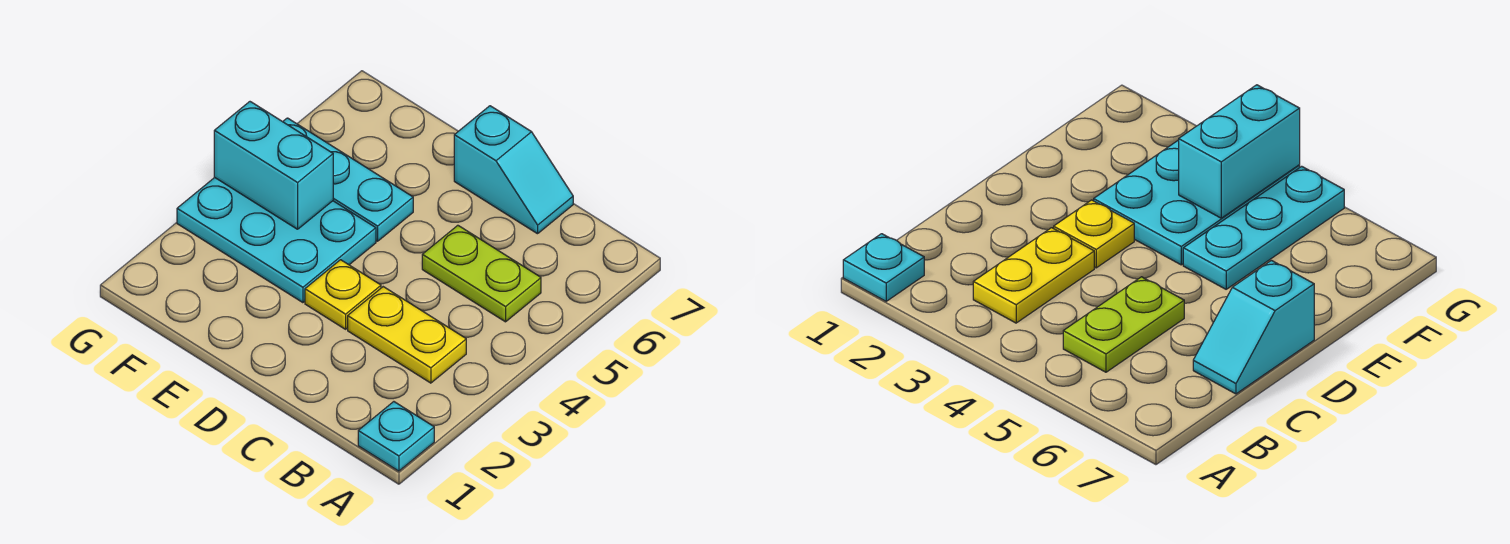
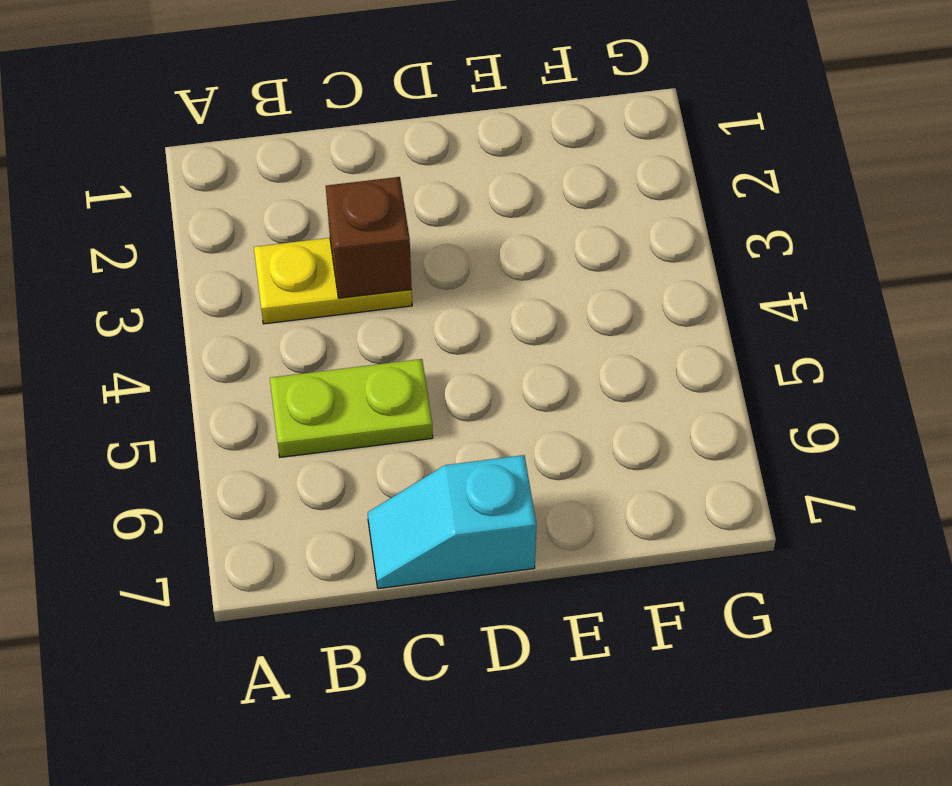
brown 1x1 brick [326,177,412,298] -> none
none -> cyan 1x1 plate [358,402,434,471]
none -> yellow 1x1 plate [305,260,381,329]

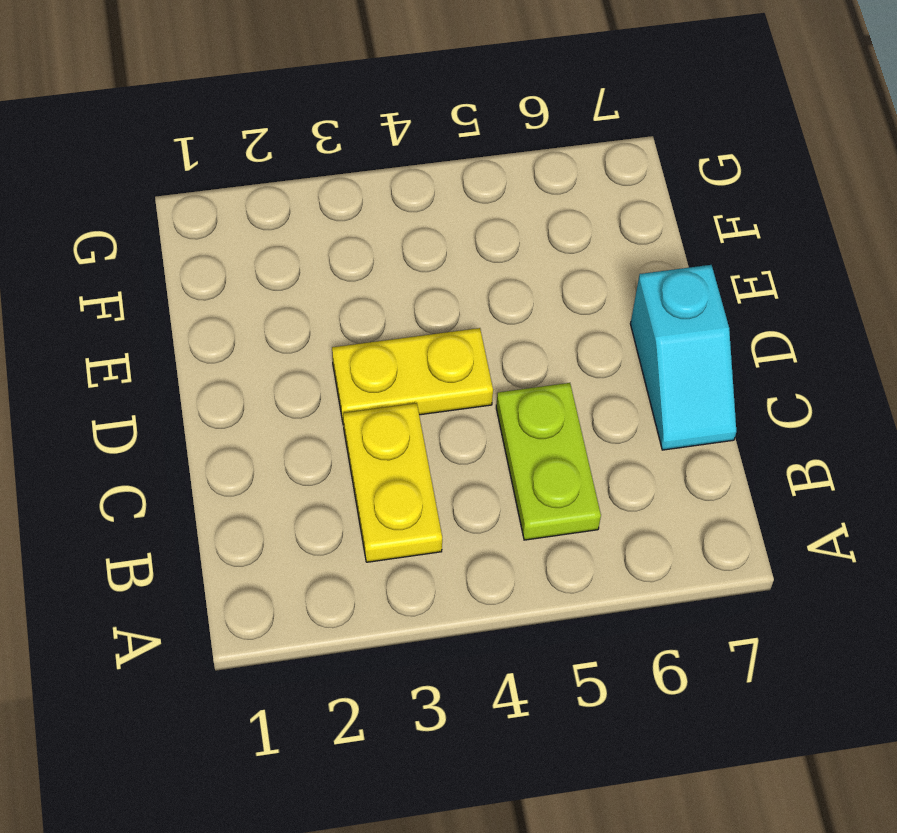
yellow 1x2 plate [332,328,493,425] -> yellow 1x1 plate [305,260,381,329]
none -> cyan 1x1 plate [358,402,434,471]
none -> cyan 2x3 plate [177,178,376,303]

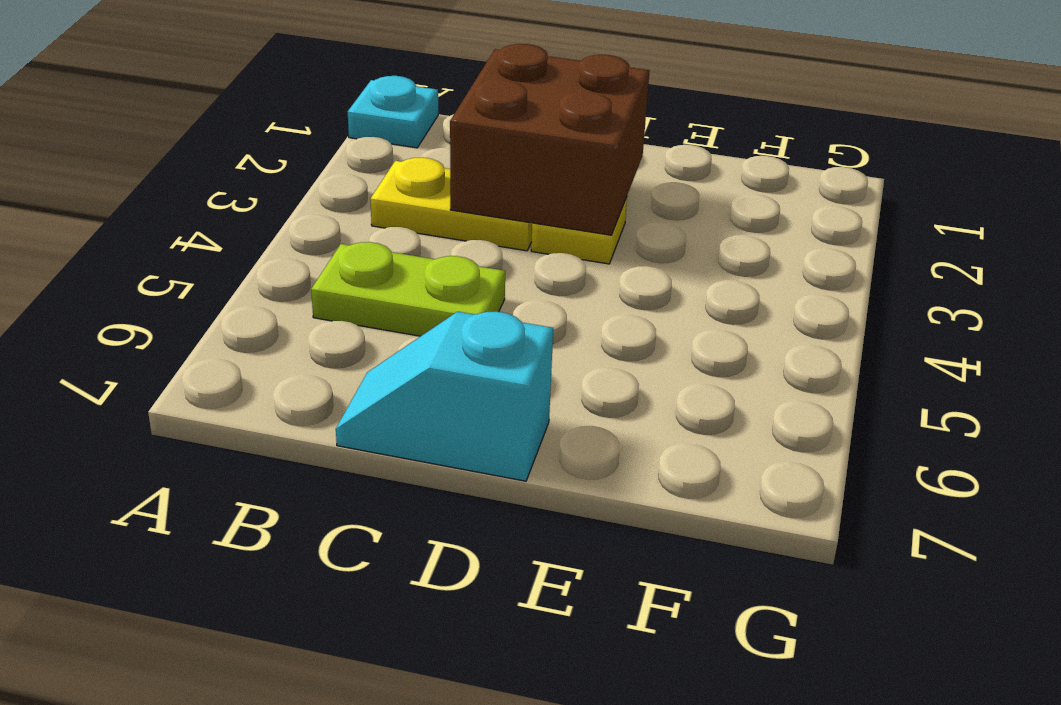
brown 2x2 brick [450,44,650,235] -> none
none -> cyan 2x3 plate [177,178,376,303]
none -> cyan 1x3 plate [283,118,413,241]

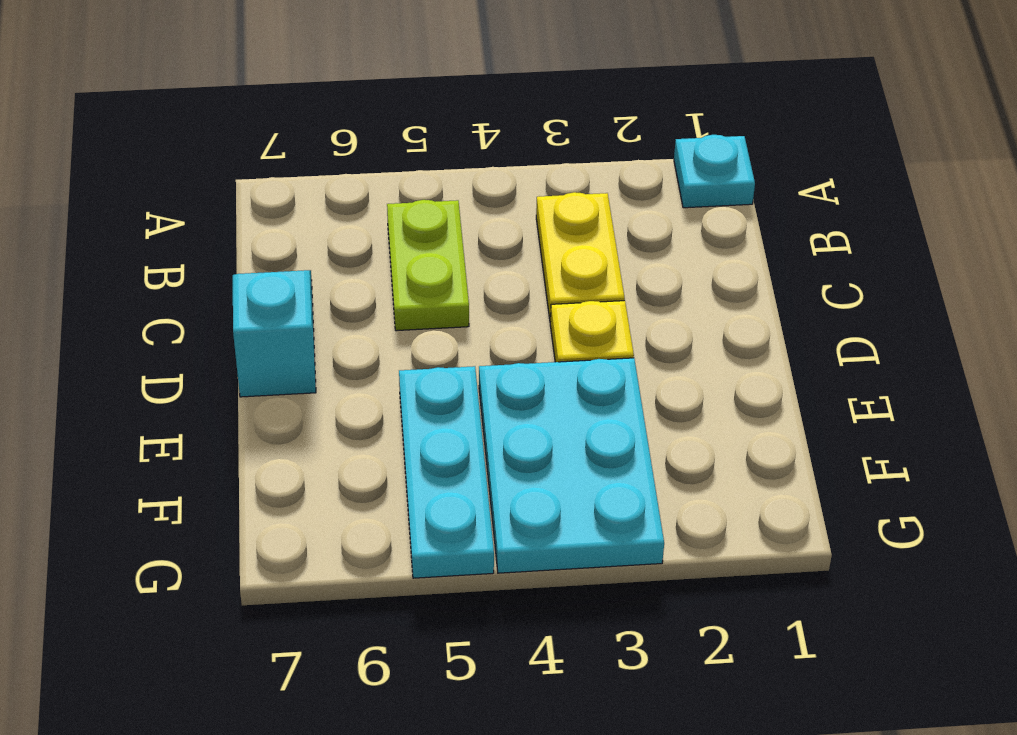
none -> cyan 1x2 brick [214,102,333,229]

